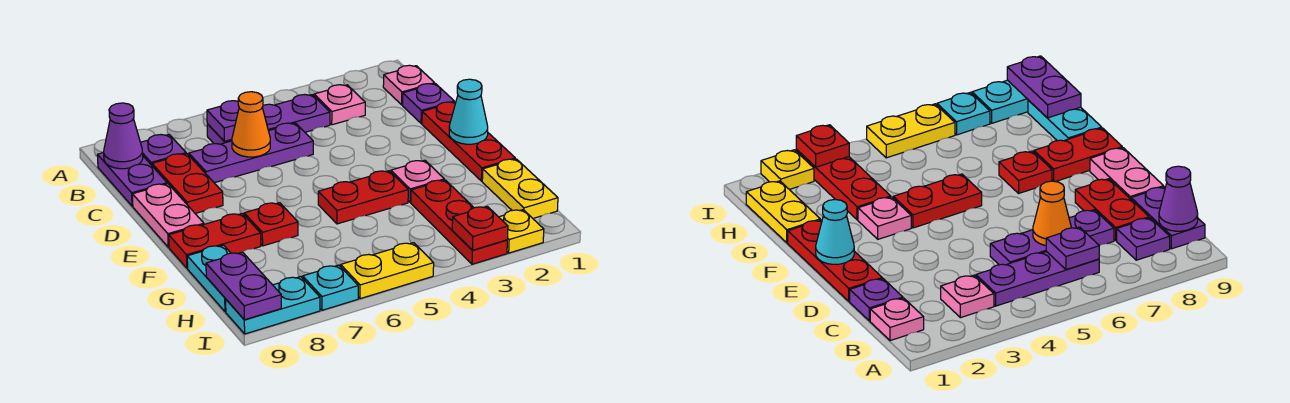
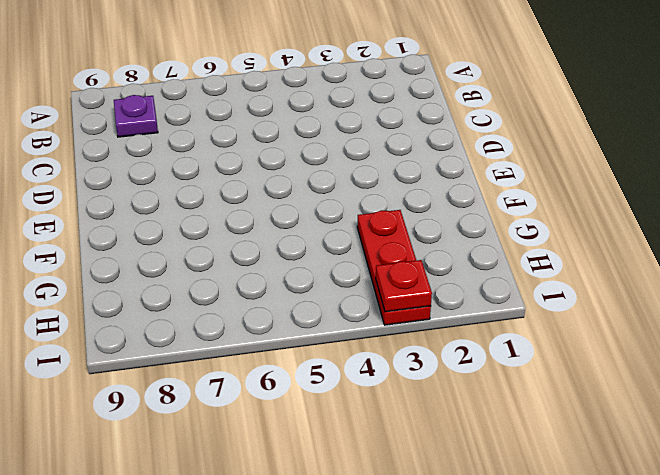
none -> pink 1x1 plate [383,65,435,105]
none -> pink 1x1 plate [314,85,365,125]
none -> purple 1x3 plate [207,95,330,144]

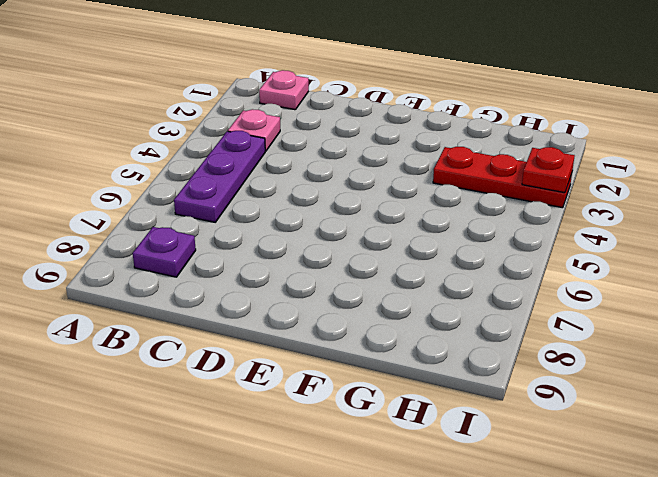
none -> purple 1x2 plate [97,153,167,206]
none -> purple 1x1 plate [403,84,454,124]
none -> purple 1x3 plate [189,123,313,183]

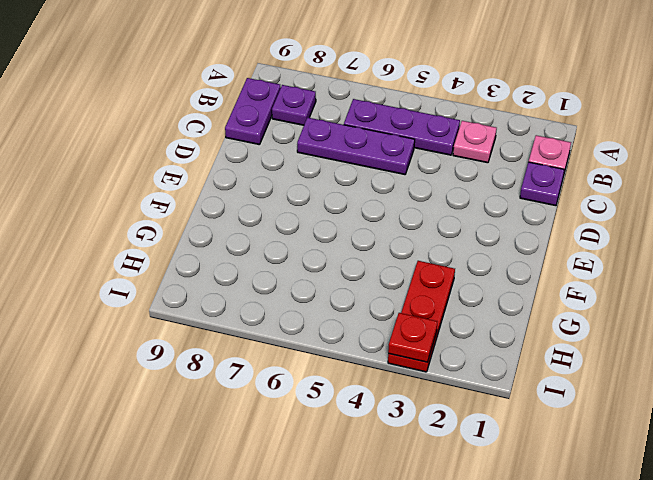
none -> red 1x2 plate [152,154,223,213]
none -> red 1x3 plate [422,102,515,181]
none -> pink 1x2 plate [132,184,204,247]

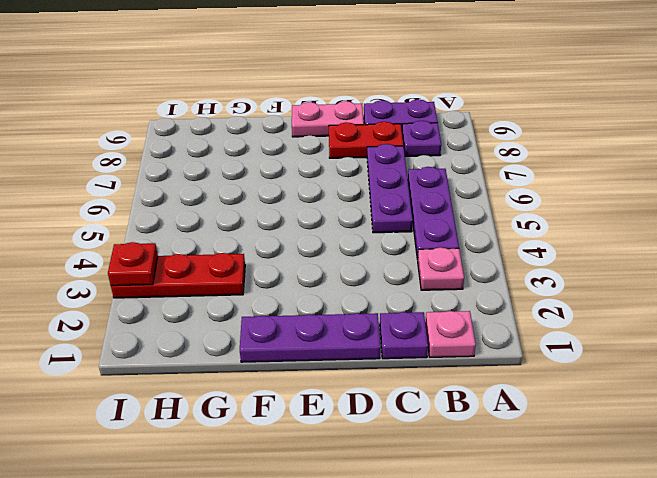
purple 1x3 plate [240,313,380,362] -> red 1x3 plate [422,102,515,181]
none -> pink 1x1 plate [391,160,444,202]
none -> red 1x2 plate [318,171,408,224]
none -> red 1x1 plate [244,203,298,246]

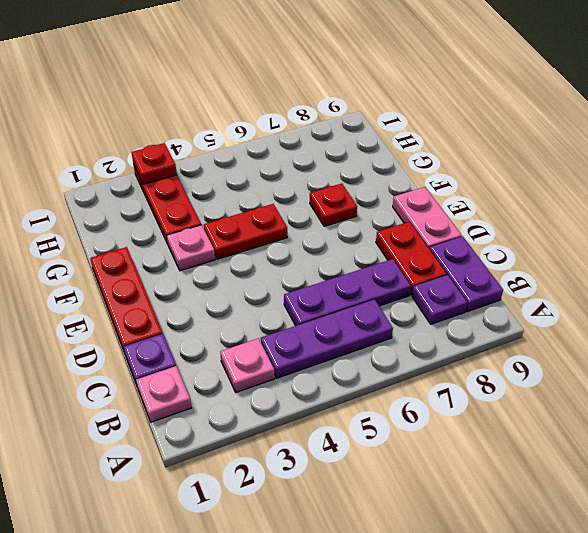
none -> red 1x2 plate [169,213,261,268]
none -> yellow 1x2 plate [482,159,558,218]
none -> cyan 1x2 plate [187,245,230,312]

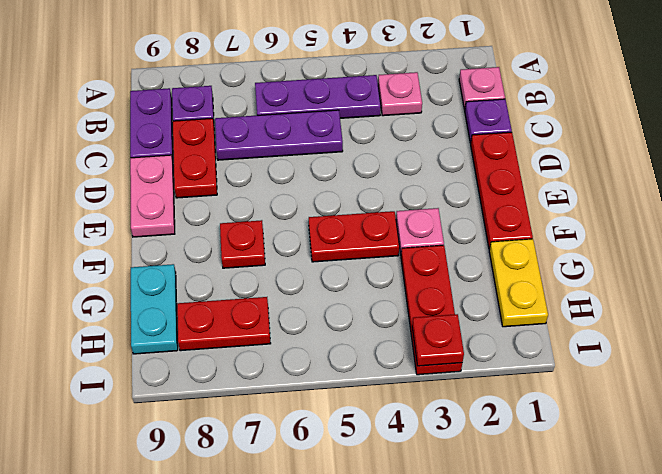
red 1x2 plate [177,297,271,351] -> red 1x2 plate moved to [169,213,261,268]
none -> yellow 1x1 plate [499,210,544,253]
none -> yellow 1x2 plate [341,243,434,299]
none -> cyan 1x1 plate [303,265,358,310]

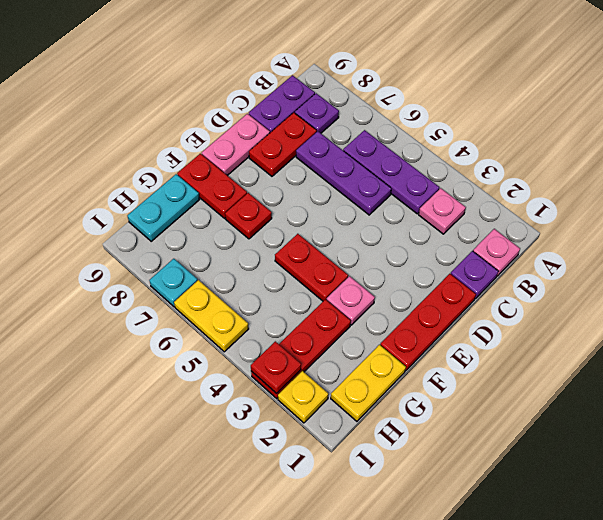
none -> cyan 1x2 plate [226,277,320,334]
none -> purple 1x1 plate [207,101,239,141]
none -> purple 1x1 cone [104,103,143,169]

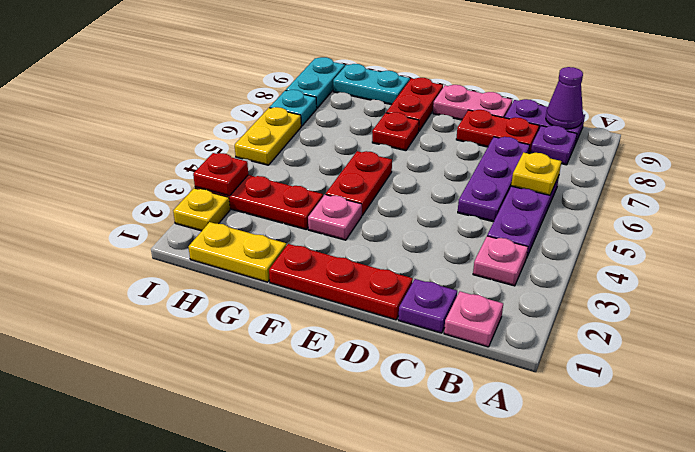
yellow 1x1 plate [511,152,561,195] -> purple 1x1 plate [207,101,239,141]
none -> orange 1x1 cone [232,92,270,157]
none -> cyan 1x1 cone [449,79,488,144]
none -> purple 1x2 plate [206,252,281,320]

